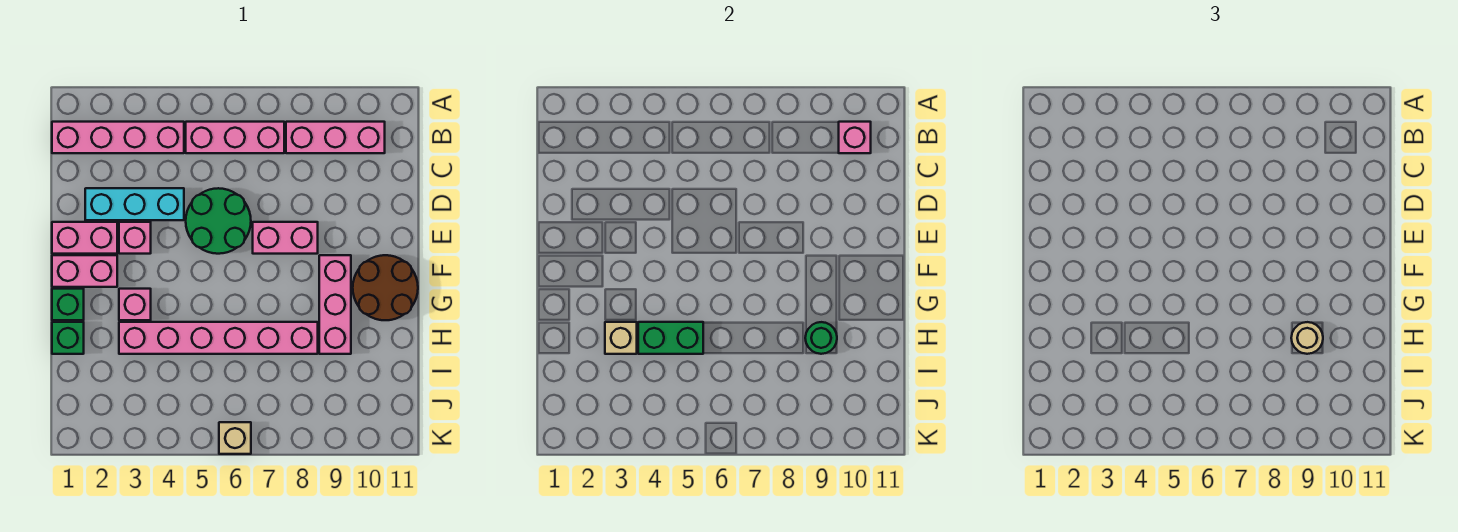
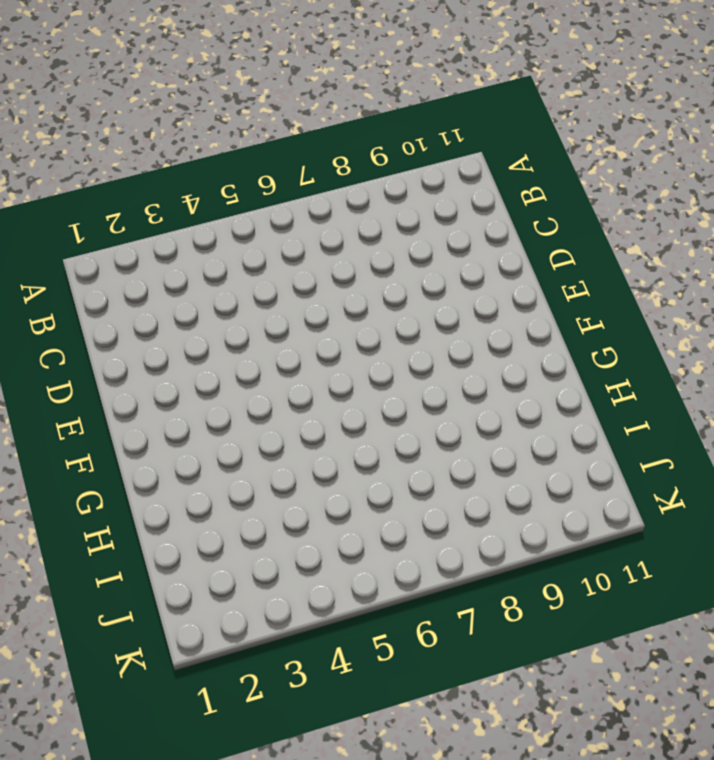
none -> pink 1x4 brick [52,122,184,153]
none -> pink 1x3 brick [186,122,284,153]
none -> pink 1x3 brick [286,122,385,153]

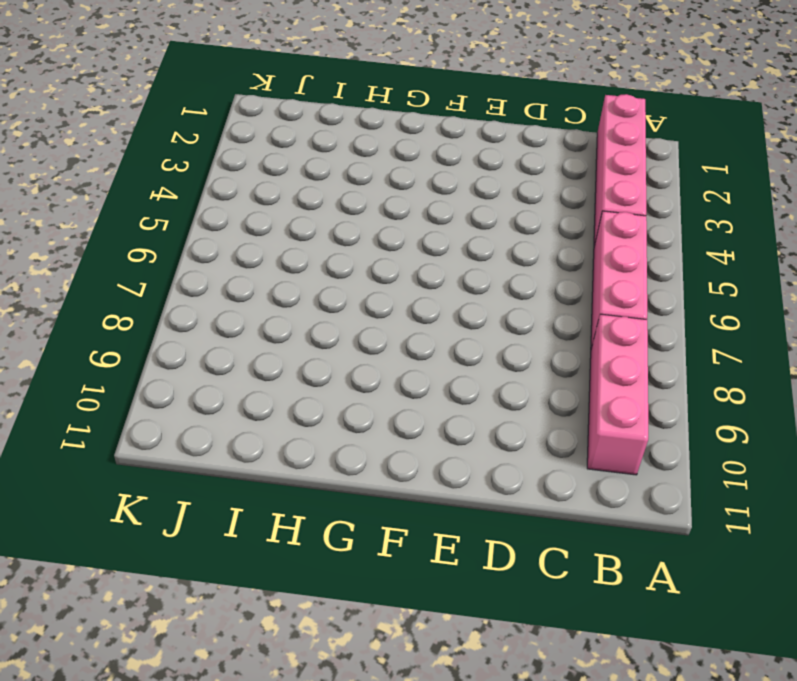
none -> cyan 1x3 brick [85,188,184,220]
none -> green 2x2 round brick [186,188,251,254]
none -> pink 1x2 brick [52,222,117,254]

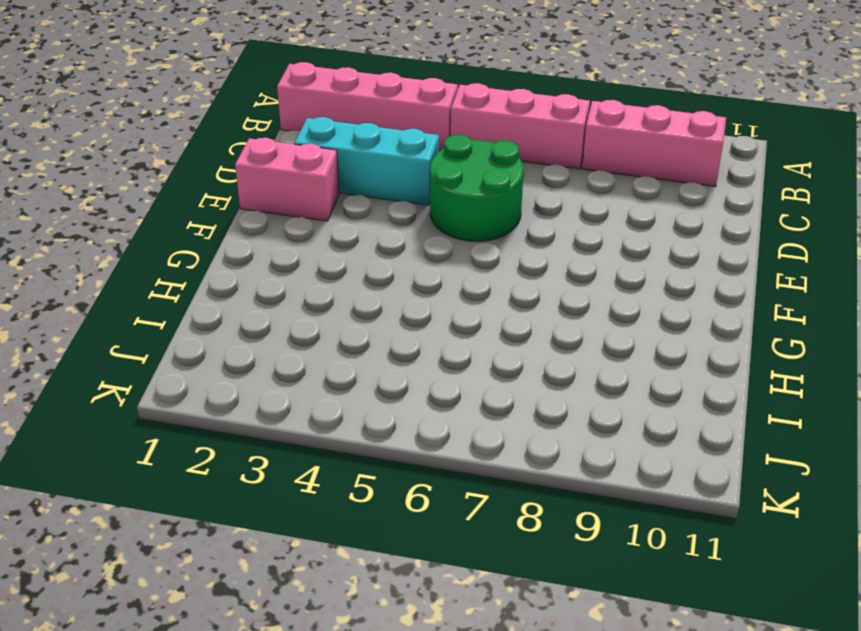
none -> pink 1x1 brick [119,222,151,254]
none -> pink 1x2 brick [253,222,318,254]
none -> pink 1x2 brick [52,255,117,287]

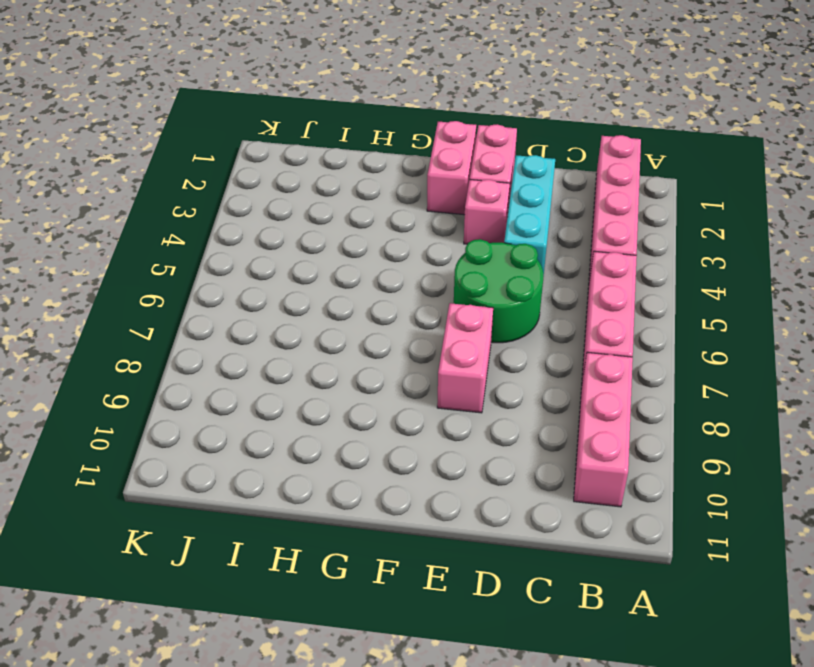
none -> pink 1x3 brick [319,255,351,354]
none -> brown 2x2 round brick [353,255,418,320]
none -> green 1x1 brick [52,289,84,320]

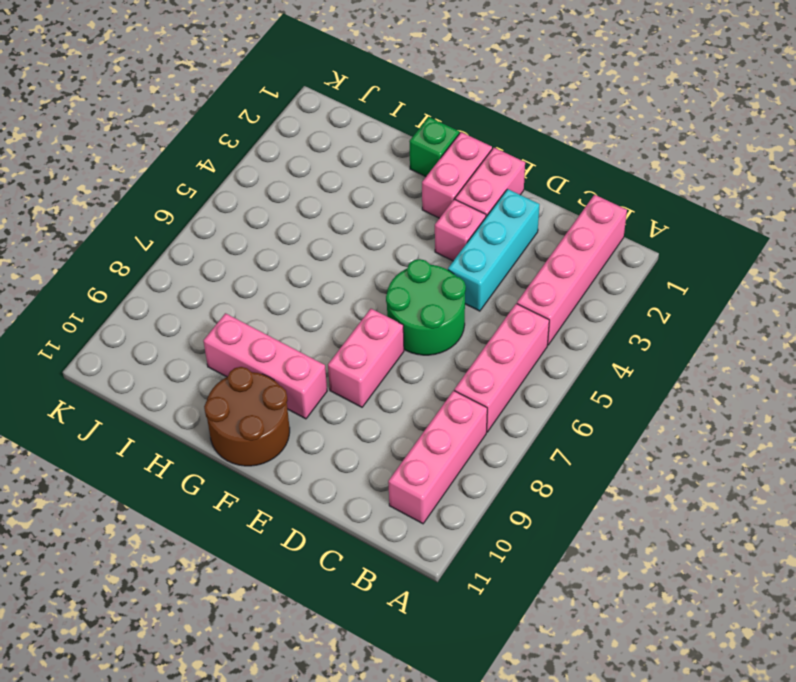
none -> pink 1x1 brick [119,289,151,320]
none -> green 1x1 brick [52,322,84,354]
none -> pink 1x6 brick [119,322,318,354]

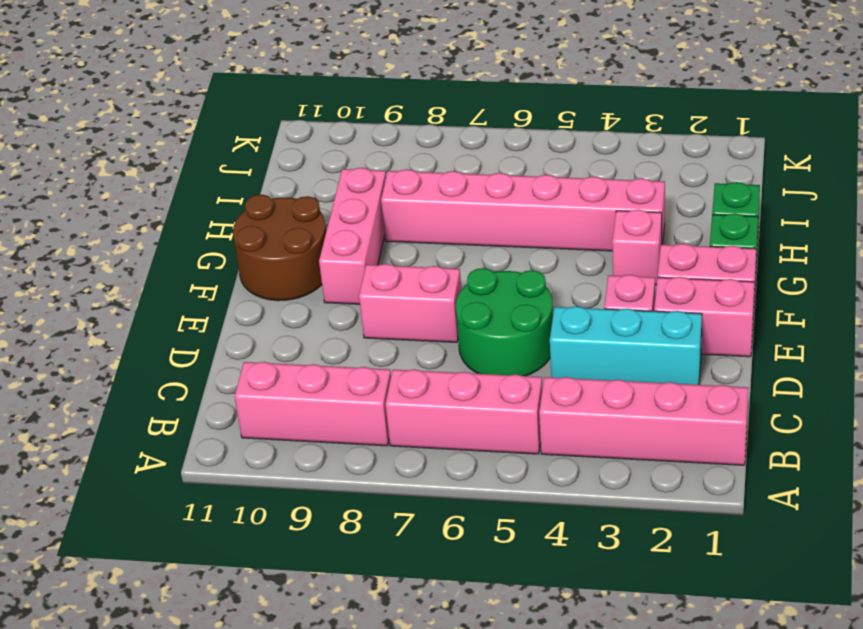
none -> tan 1x1 brick [219,422,251,454]
none -> pink 1x1 brick [839,122,871,153]
none -> tan 1x1 brick [605,322,637,354]

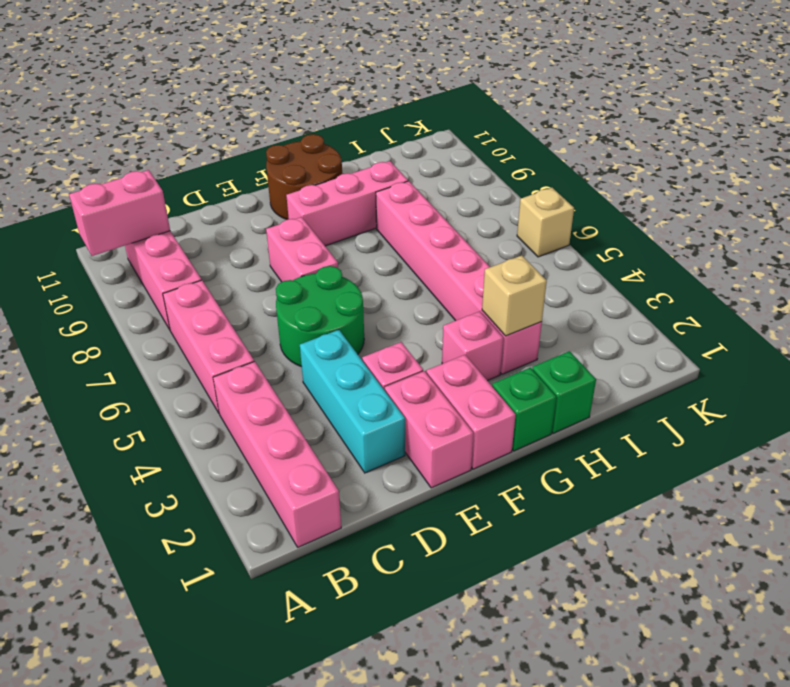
pink 1x2 brick [69,170,170,256] -> pink 1x1 brick [839,122,871,153]
none -> green 1x2 brick [638,322,703,354]
none -> green 1x1 round brick [805,322,837,354]
none -> tan 1x1 round brick [1291,322,1323,354]

